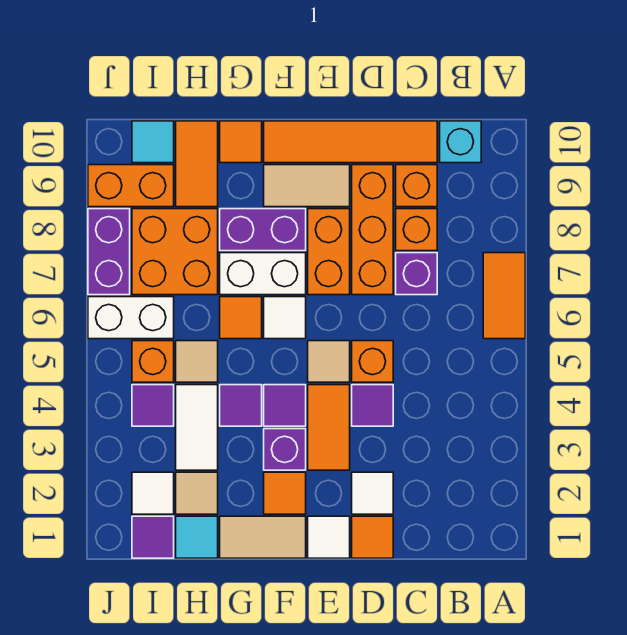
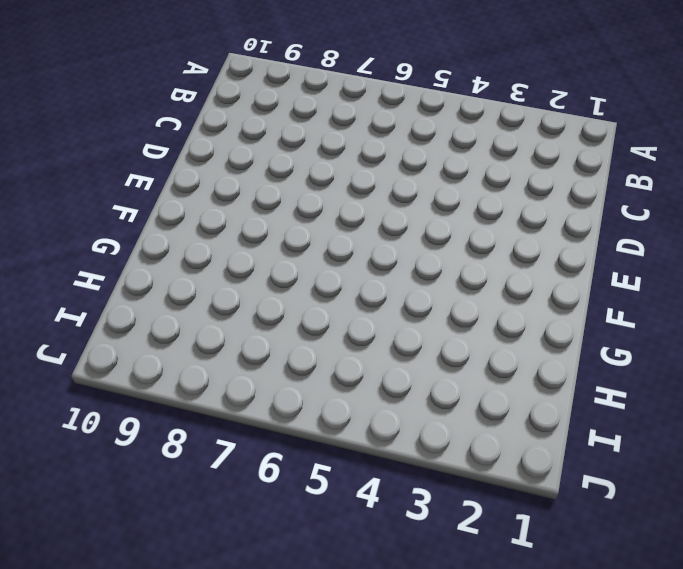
none -> orange 1x2 tile [483,253,525,339]
none -> cyan 1x1 brick [440,121,481,163]
none -> purple 1x1 brick [396,253,437,295]
none -> orange 1x1 brick [396,209,437,251]

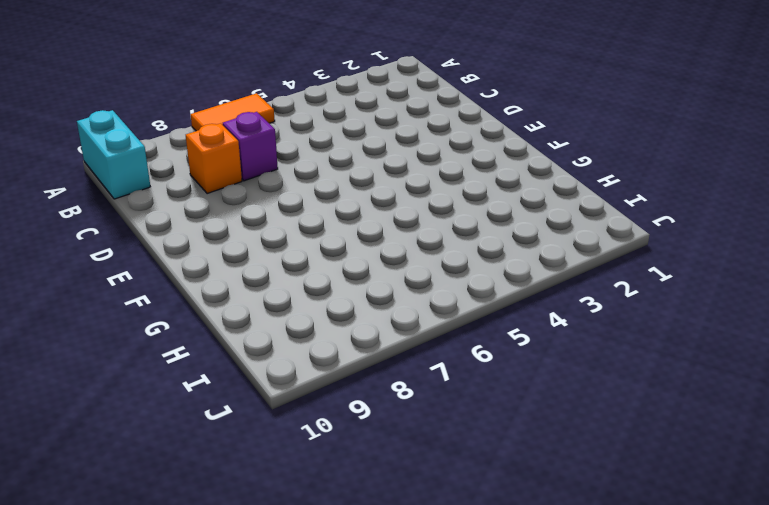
cyan 1x2 brick [77,110,150,199] -> cyan 1x1 brick [440,121,481,163]
none -> orange 1x1 brick [396,165,437,207]
none -> orange 1x4 tile [264,121,437,163]
none -> orange 1x1 tile [352,516,393,558]
none -> white 1x1 tile [352,472,393,514]

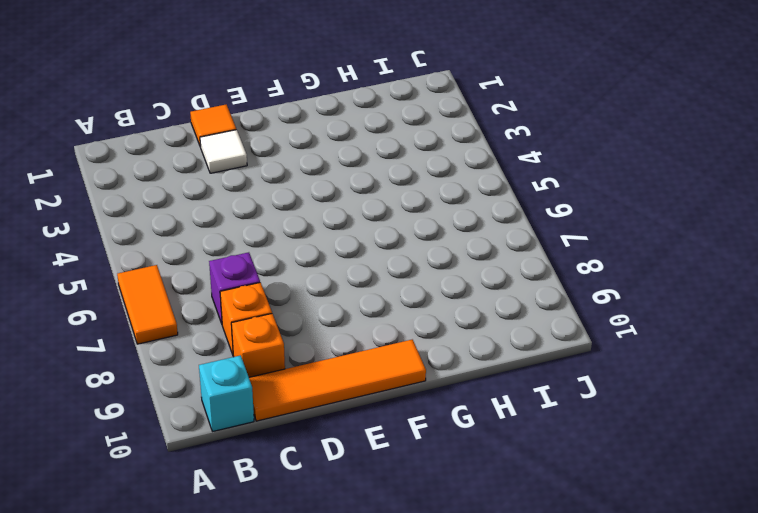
none -> purple 1x1 tile [352,385,393,426]
none -> orange 1x1 brick [352,341,393,382]
none -> orange 1x3 brick [352,165,393,295]
none -> white 1x1 tile [308,516,350,558]

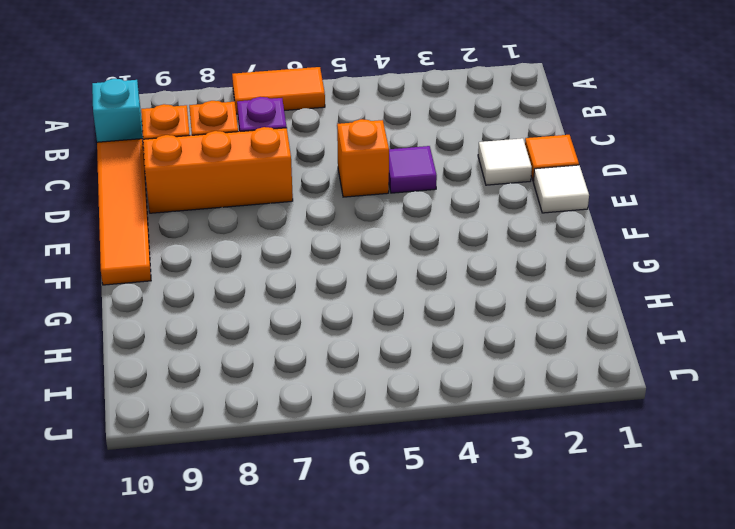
none -> orange 1x2 tile [308,385,350,470]
none -> tan 1x1 tile [308,341,350,382]
none -> orange 1x2 brick [308,209,350,295]
none -> tan 1x2 tile [264,165,350,207]

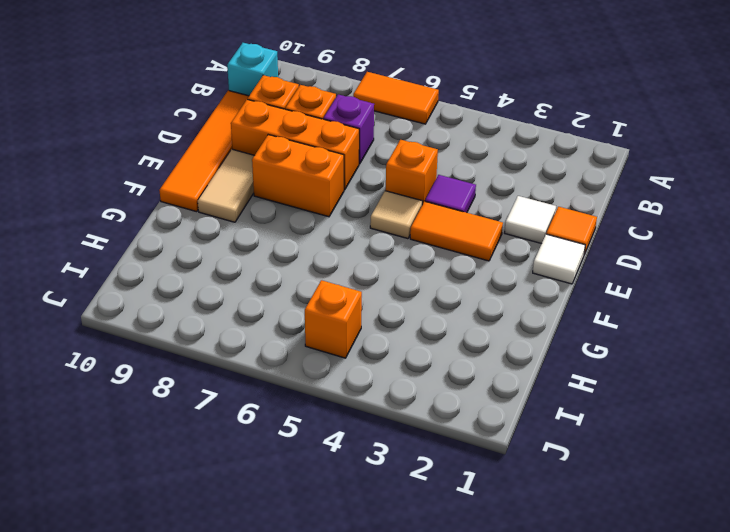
none -> tan 1x2 tile [220,516,306,558]
none -> orange 1x1 tile [264,472,306,514]
none -> purple 1x1 brick [264,429,306,470]
none -> purple 1x1 tile [264,385,306,426]

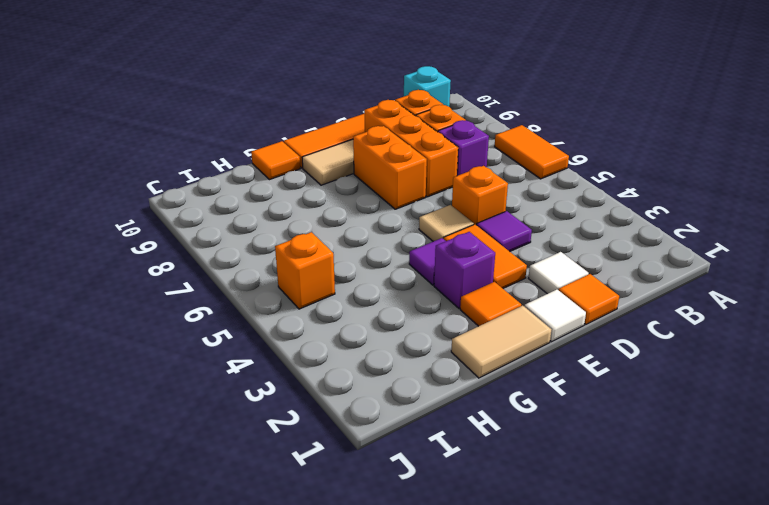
none -> white 1x1 tile [264,297,306,339]
none -> white 1x2 brick [220,253,306,295]
none -> purple 1x2 brick [220,209,306,251]
none -> purple 1x1 tile [220,385,262,426]

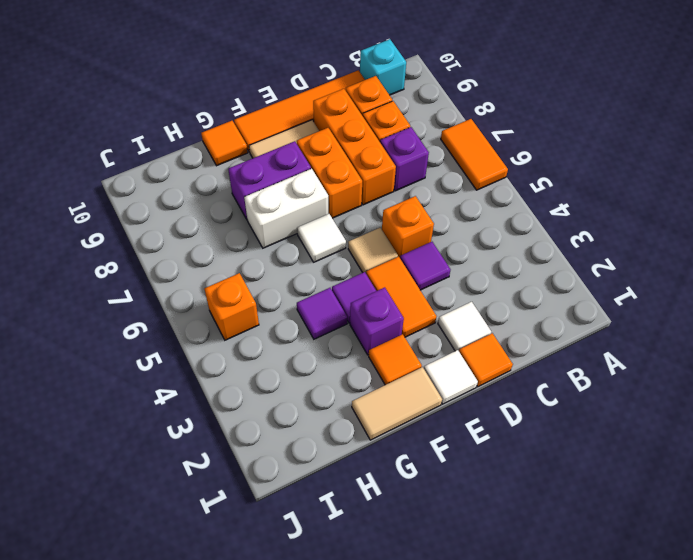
none -> orange 1x1 tile [220,297,262,339]
none -> cyan 1x1 tile [176,516,218,558]
none -> tan 1x1 tile [176,472,218,514]
none -> white 1x2 tile [176,385,218,470]

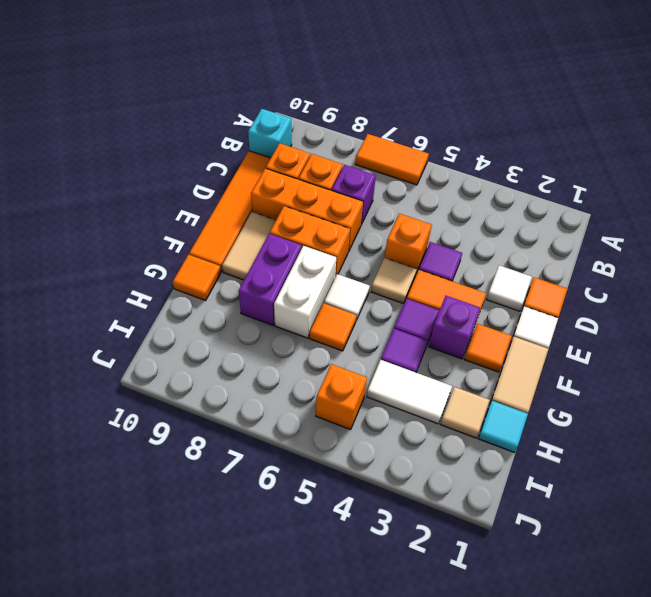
none -> tan 1x1 tile [176,341,218,382]
none -> orange 2x2 brick [132,209,218,295]
none -> orange 1x2 tile [176,121,218,207]
none -> purple 1x1 tile [132,516,174,558]

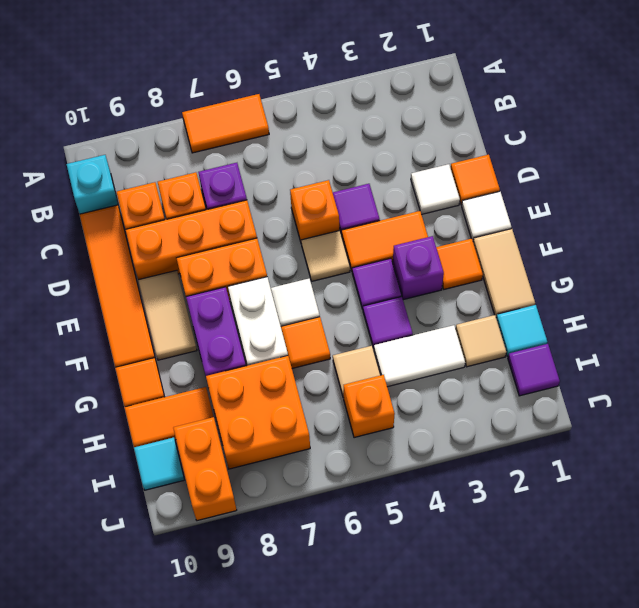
none -> white 1x1 tile [132,472,174,514]
none -> purple 1x1 tile [132,385,174,426]
none -> white 1x2 brick [88,297,174,339]
none -> purple 1x2 brick [88,209,130,295]

